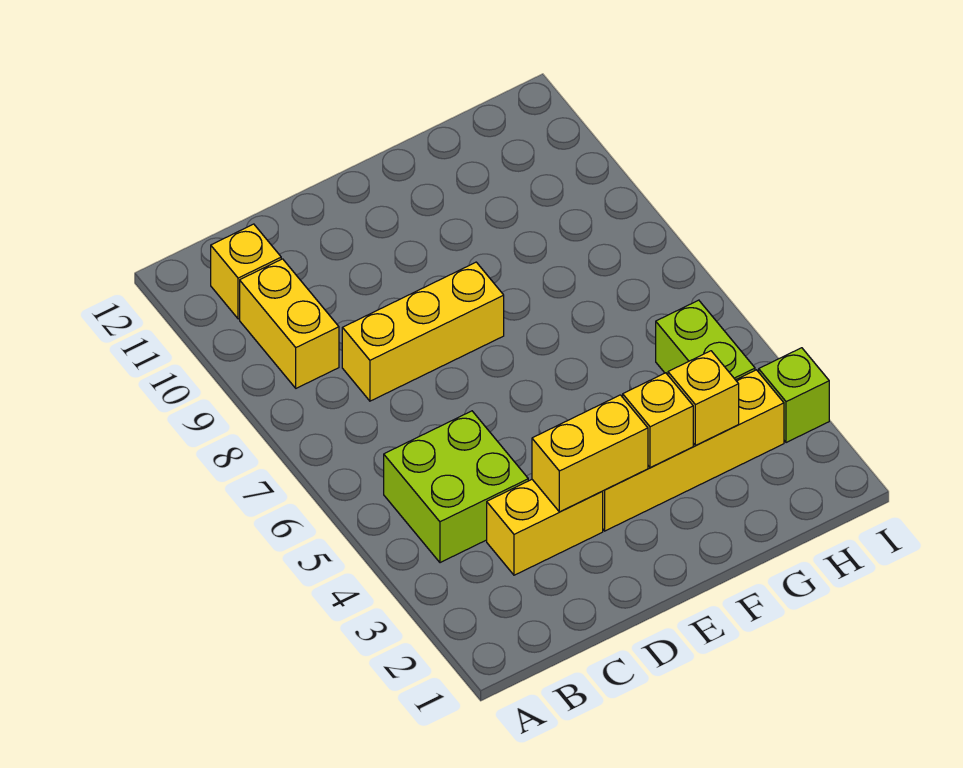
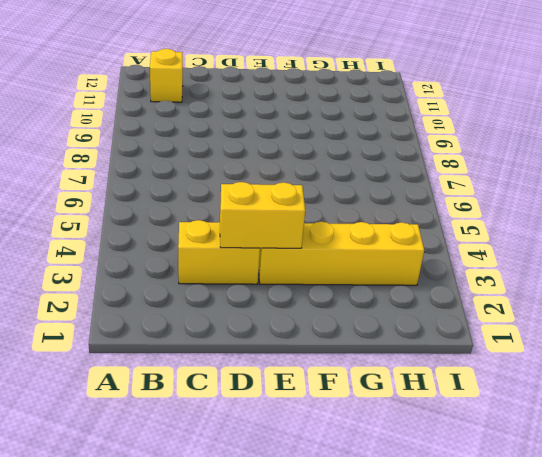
none -> lime 2x2 brick [384,411,528,563]
none -> yellow 1x2 brick [240,259,339,388]

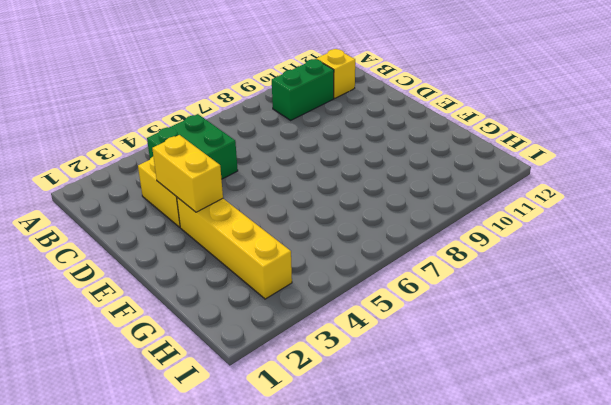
green 2x2 brick [147,114,238,179] -> lime 2x2 brick [384,411,528,563]
green 1x2 brick [272,59,334,120] -> yellow 1x2 brick [240,259,339,388]
none -> yellow 1x3 brick [342,262,504,401]
none -> lime 1x2 brick [656,300,755,380]

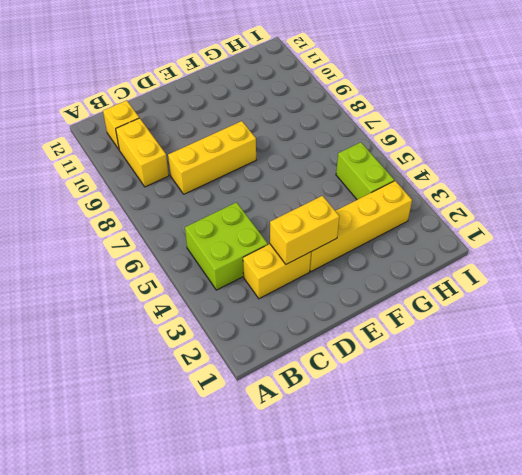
none -> lime 1x1 brick [759,348,829,443]
none -> yellow 1x1 brick [623,373,693,468]

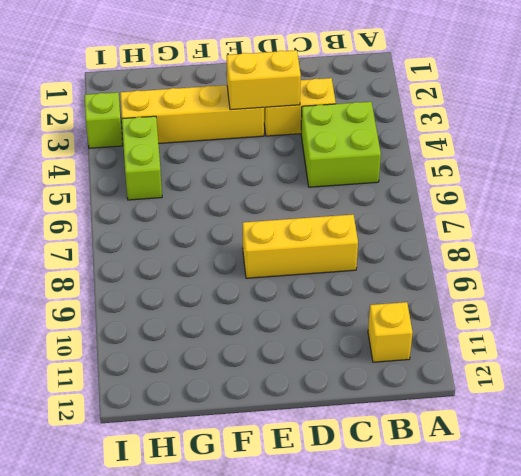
none -> yellow 1x2 brick [240,259,339,388]
none -> yellow 1x1 brick [623,373,693,468]

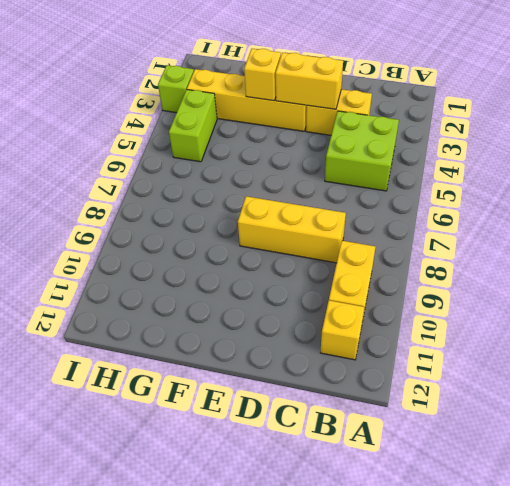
none -> yellow 1x1 brick [668,351,739,445]

